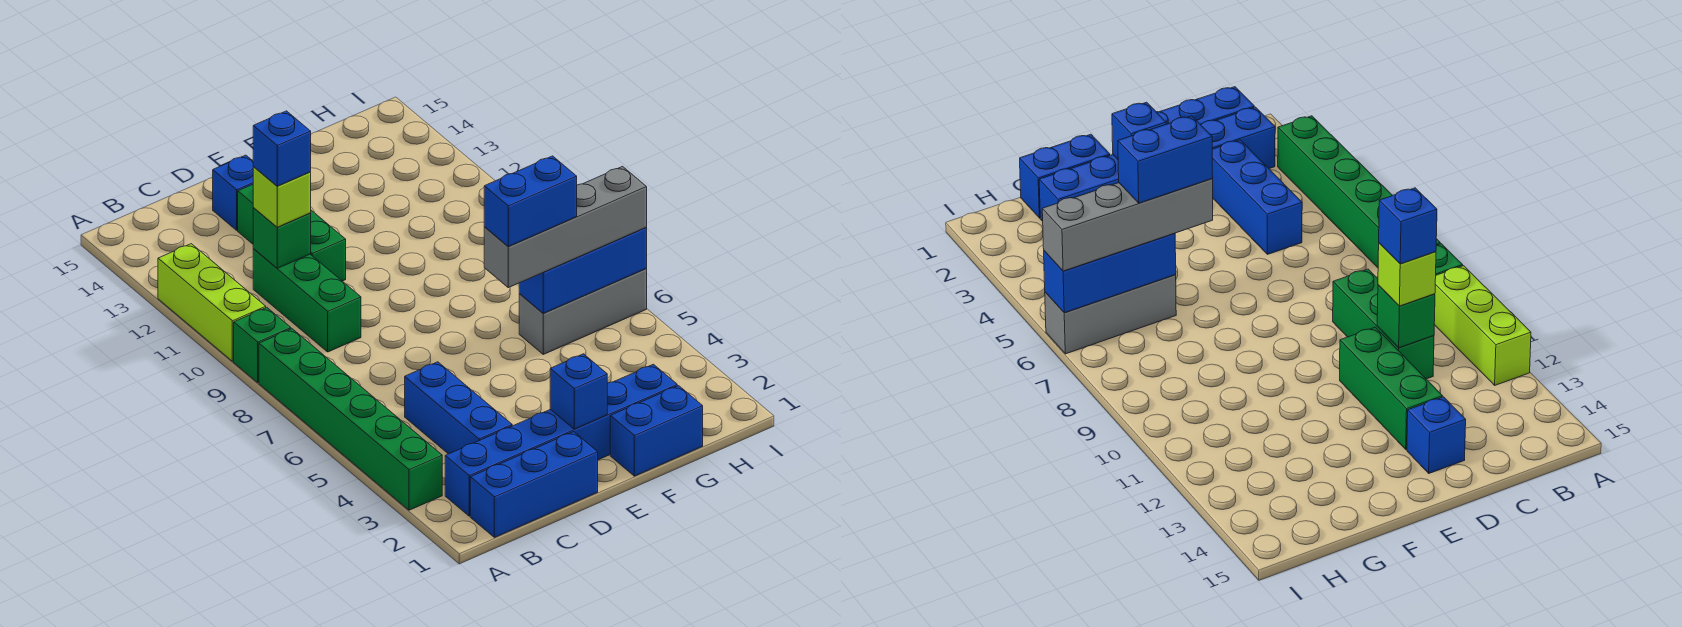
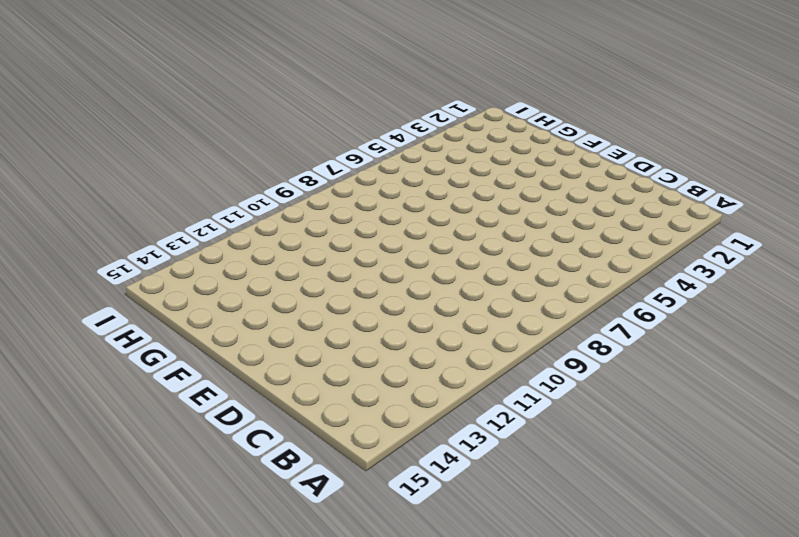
none -> green 1x6 brick [259,329,442,510]
none -> green 1x1 brick [234,308,291,383]
none -> lime 1x3 brick [158,244,266,361]

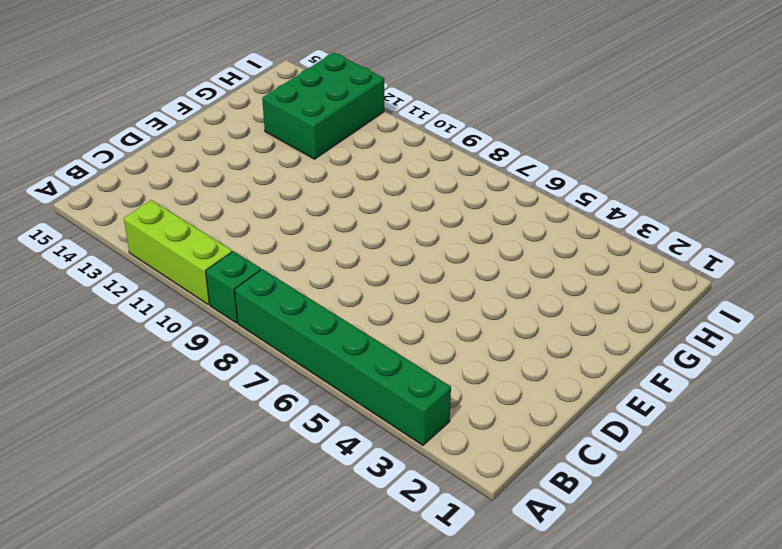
green 2x3 brick [262,53,384,159] -> none
none -> blue 1x3 brick [470,432,598,538]
none -> blue 1x6 brick [445,364,677,516]
none -> blue 1x3 brick [405,362,512,454]

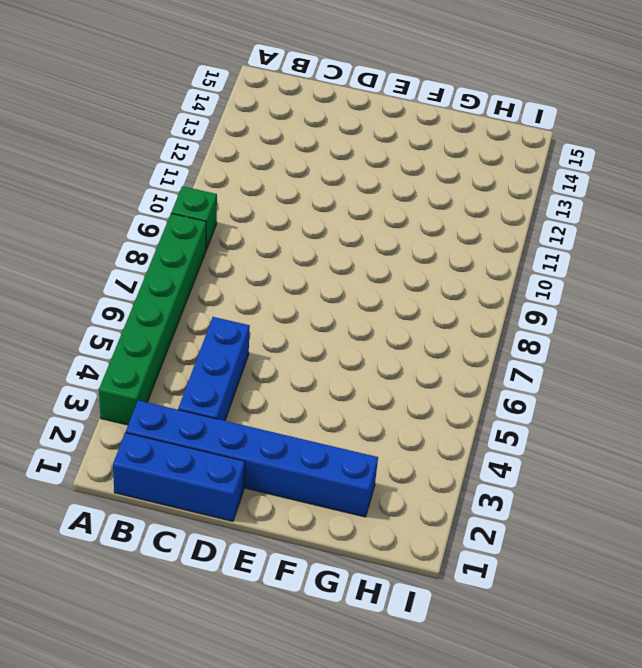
none -> lime 1x3 brick [158,244,266,361]
none -> green 1x3 brick [253,249,361,352]
none -> green 1x3 brick [238,184,346,281]

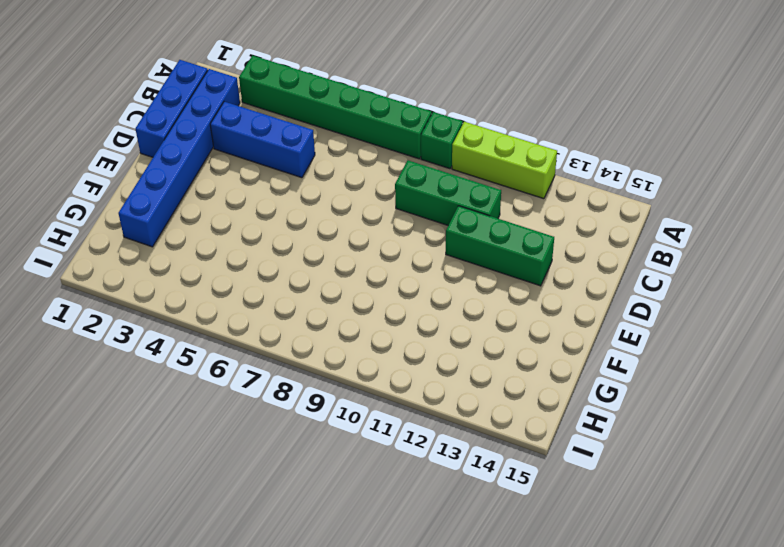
none -> blue 1x1 brick [212,155,253,230]
none -> blue 1x2 brick [610,386,703,476]
none -> grey 1x3 brick [519,269,647,354]

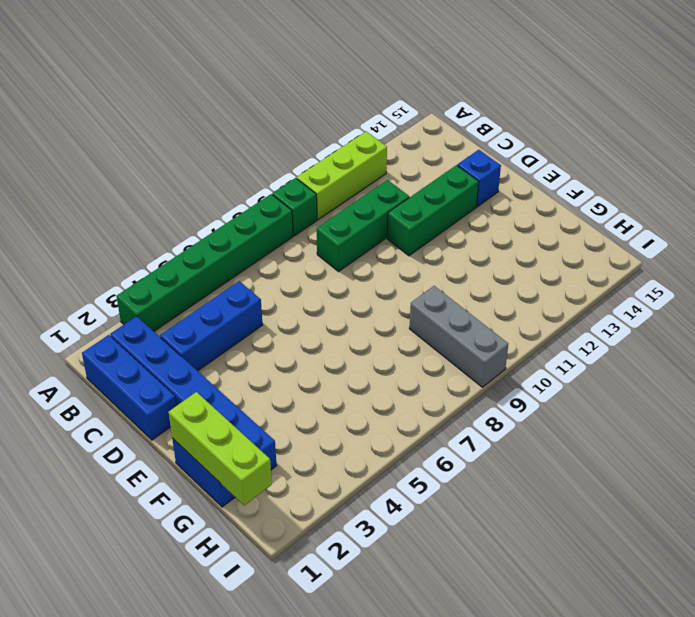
lime 1x3 brick [169,392,272,505] -> none
grey 1x3 brick [409,286,508,387] -> grey 1x3 brick moved to [519,269,647,354]
none -> green 1x1 brick [253,208,311,268]
none -> blue 1x1 brick [550,354,607,429]
none -> blue 1x3 brick [519,228,647,314]

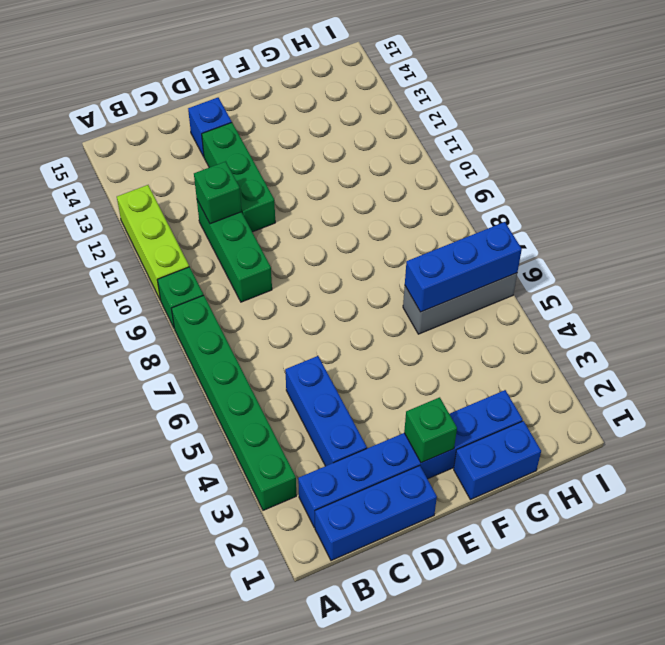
green 1x1 brick [404,397,457,463] -> blue 1x1 brick [550,354,607,429]
none -> lime 1x1 brick [253,167,311,227]
none -> grey 1x4 brick [484,166,647,288]
none -> blue 1x1 brick [253,111,311,186]

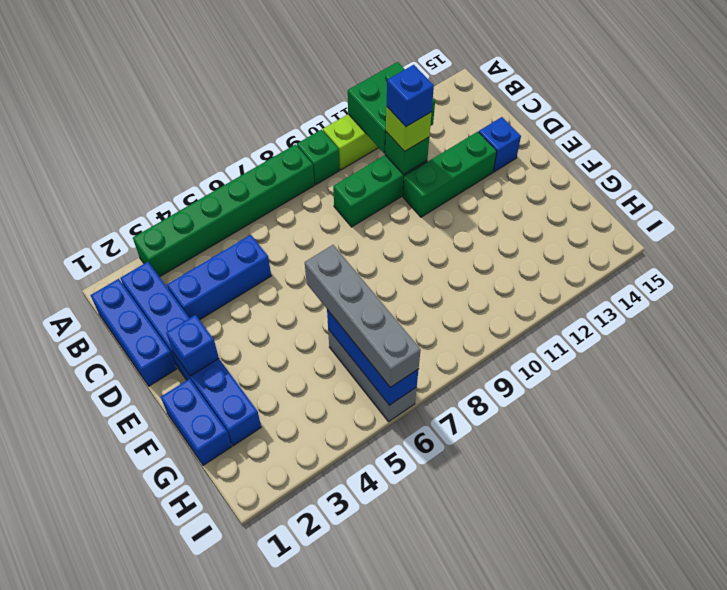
green 2x2 brick [348,62,435,153] -> none
none -> blue 1x2 brick [484,156,577,247]

